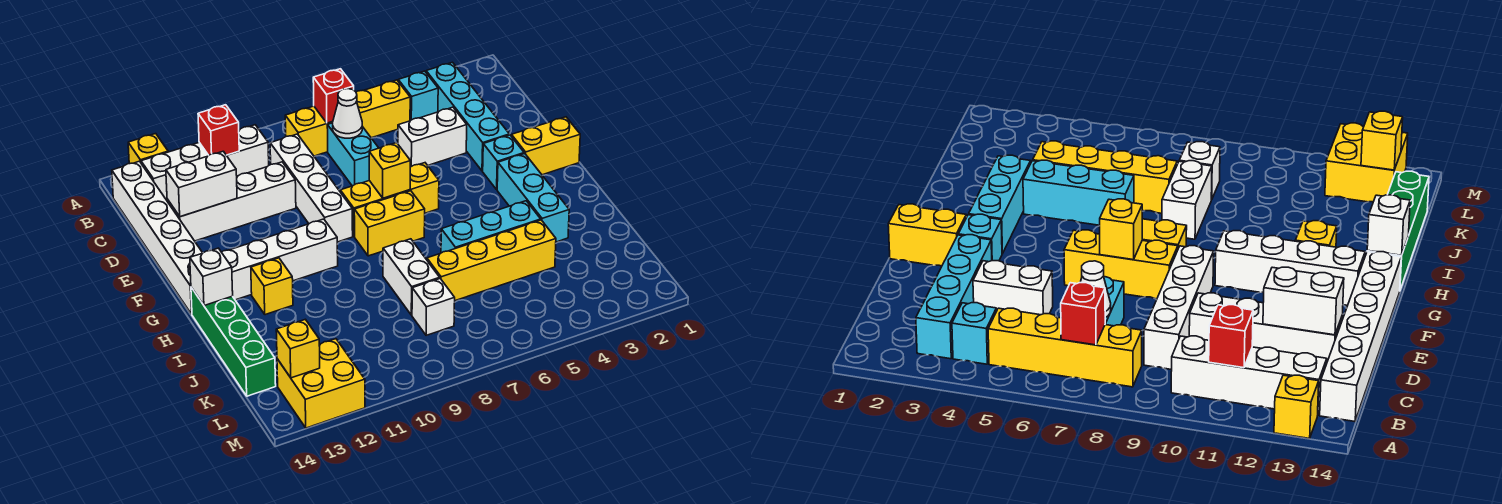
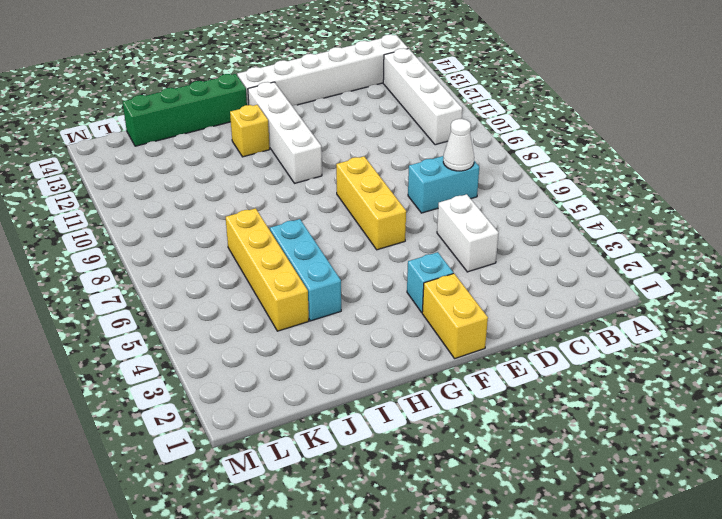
none -> yellow 1x1 brick [128,134,168,164]
none -> cyan 1x4 brick [426,62,509,171]
none -> cyan 1x1 brick [398,71,438,121]
none -> yellow 1x4 brick [285,80,410,156]

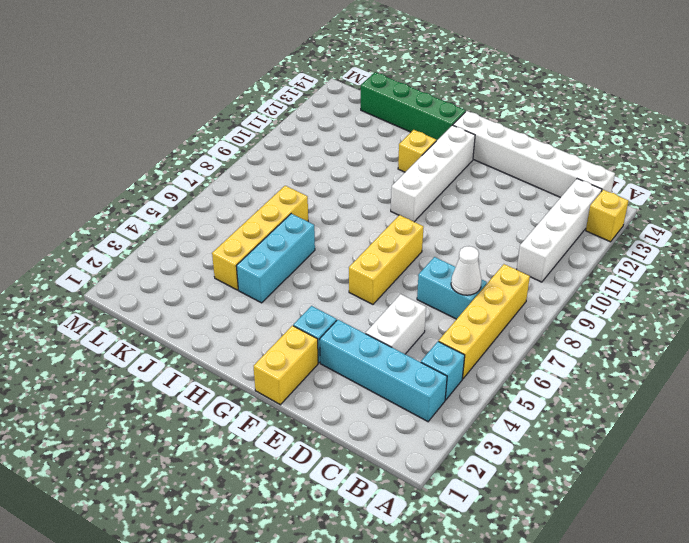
none -> white 1x4 brick [270,134,353,242]
none -> white 1x4 brick [167,162,296,241]
none -> cyan 1x3 brick [497,154,569,242]
none -> yellow 1x2 brick [354,191,425,256]

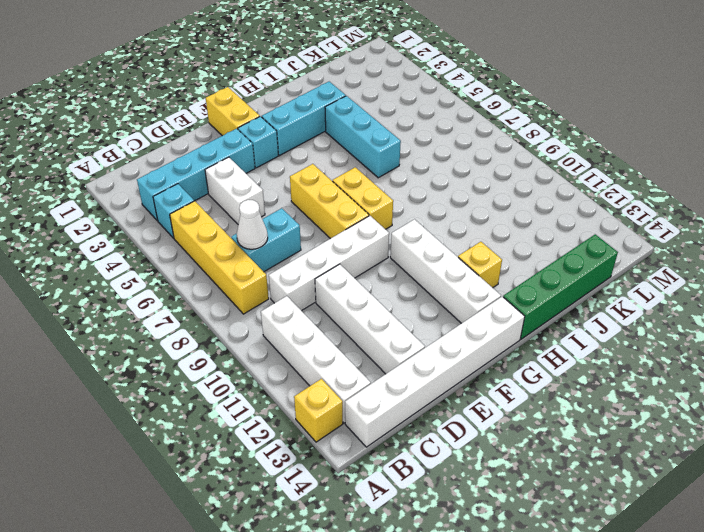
none -> white 1x2 brick [383,239,440,315]
none -> yellow 1x4 brick [427,220,556,301]
none -> white 1x1 brick [412,279,455,335]
none -> yellow 2x2 brick [277,339,365,428]

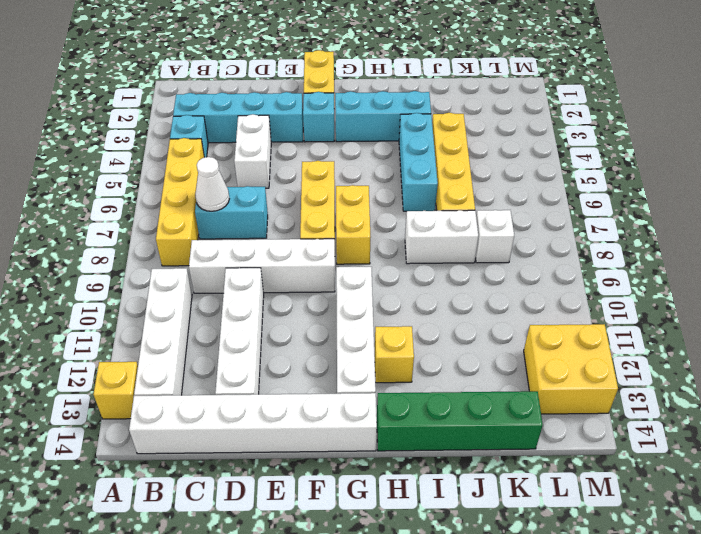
none -> red 1x1 brick [313,69,354,123]
none -> red 1x1 brick [198,105,239,155]
none -> white 1x2 brick [166,151,237,217]
none -> yellow 1x1 brick [369,143,410,198]

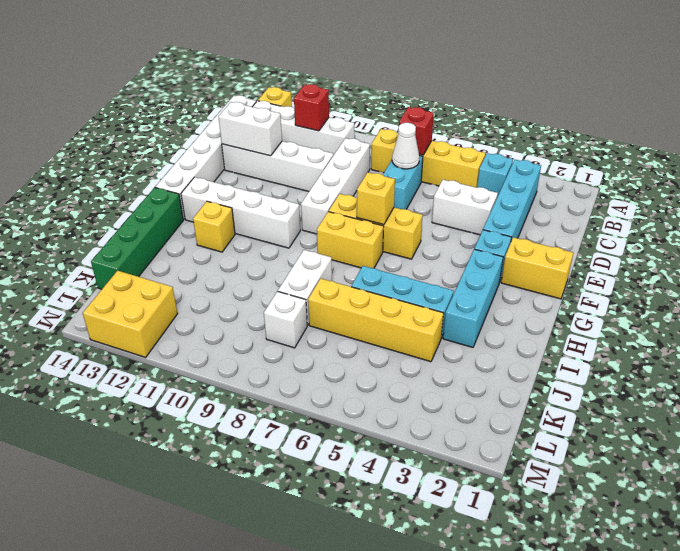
none -> white 1x1 brick [190,248,233,305]
none -> yellow 1x1 brick [276,319,320,378]

